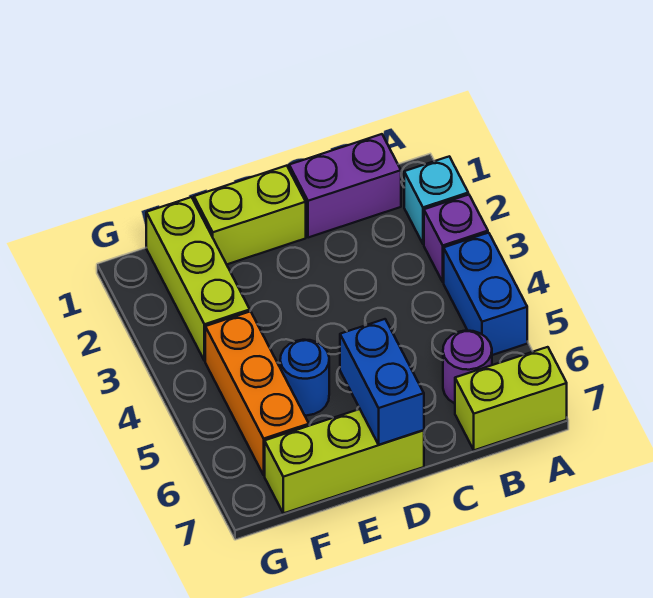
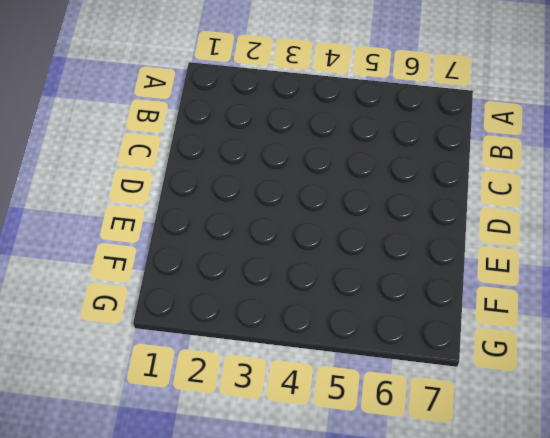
none -> cyan 1x1 brick [404,156,468,244]
none -> purple 1x1 brick [424,195,488,282]
none -> blue 1x2 brick [444,233,527,355]

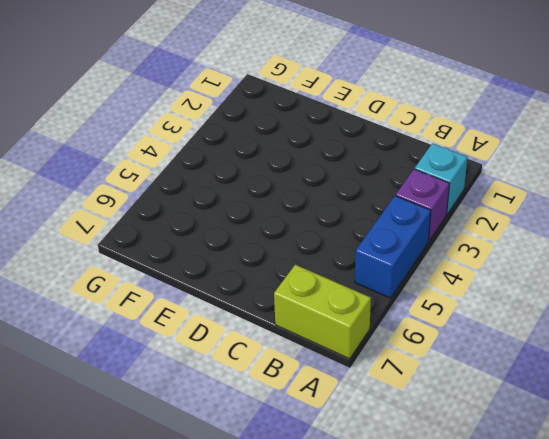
none -> purple 1x2 brick [289,134,401,238]
none -> purple 1x1 round brick [443,331,492,404]
none -> lime 1x2 brick [194,166,306,264]

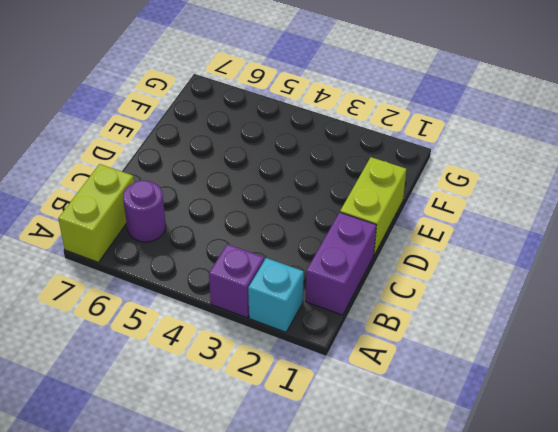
none -> blue 1x2 brick [444,233,527,355]
none -> lime 1x3 brick [265,409,424,513]
none -> blue 1x1 round brick [280,340,329,416]

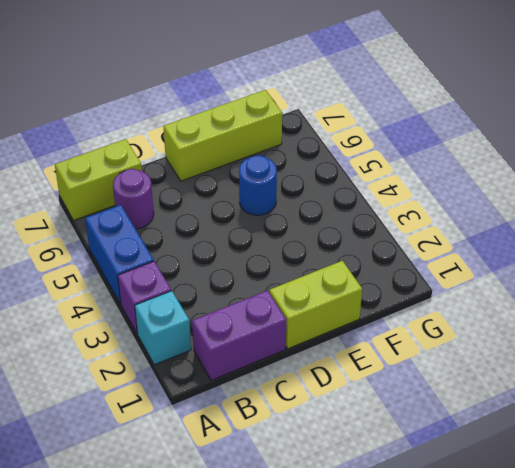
none -> lime 1x3 brick [146,197,250,361]
none -> orange 1x3 brick [205,311,309,475]
none -> blue 1x2 brick [340,319,424,445]

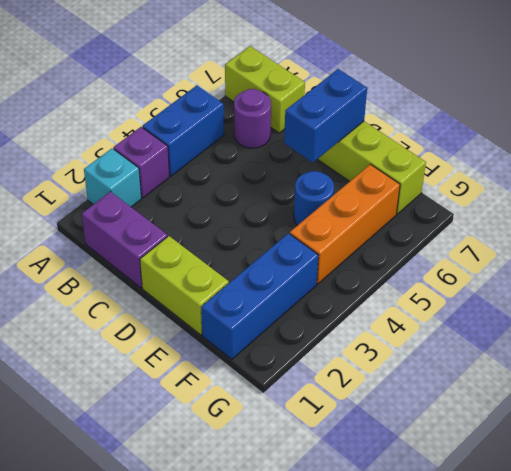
blue 1x3 brick [201,233,318,359] -> lime 1x3 brick [146,197,250,361]

